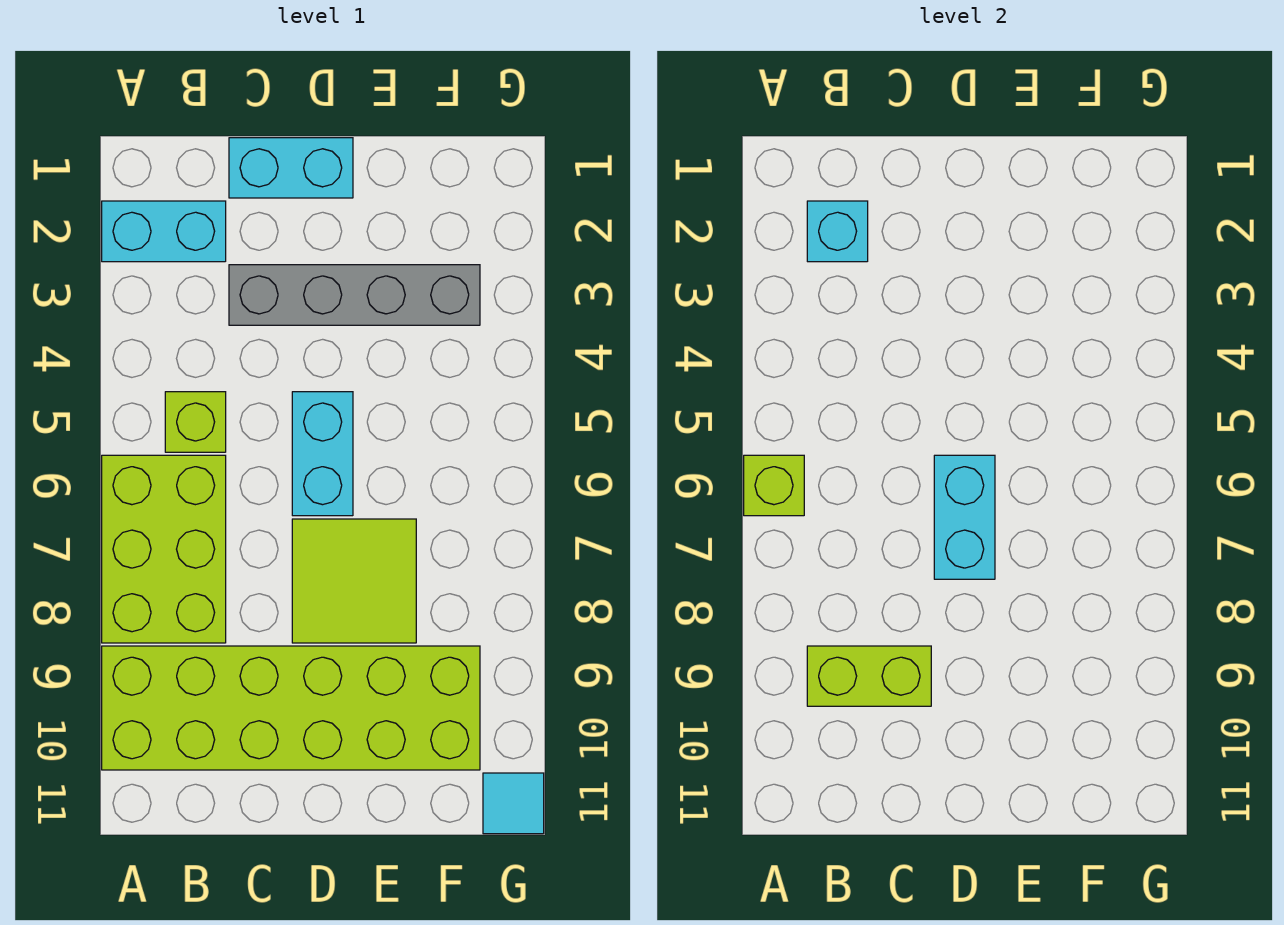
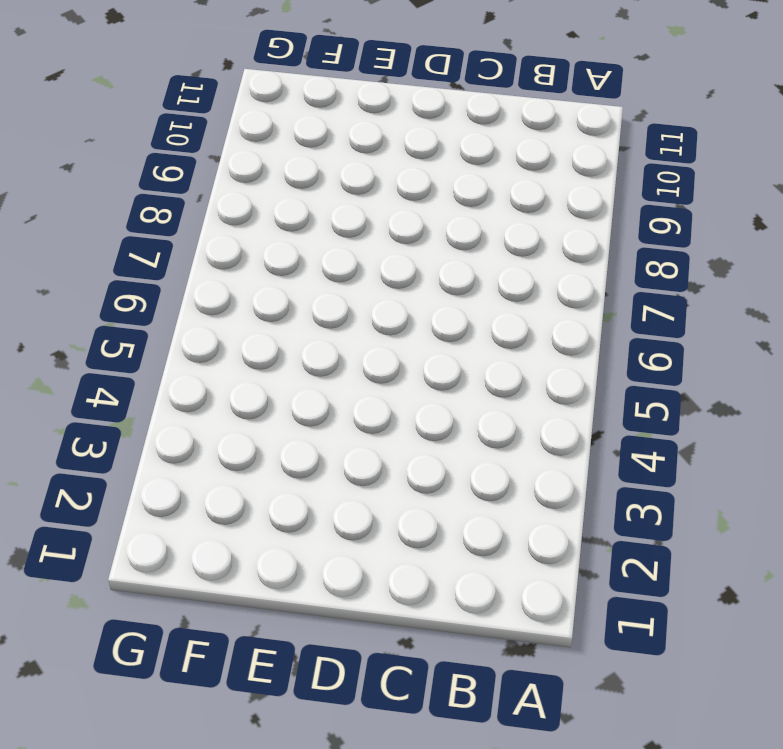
none -> cyan 1x2 brick [102,201,226,262]
none -> lime 2x3 brick [102,455,226,643]
none -> lime 2x6 brick [102,646,480,770]

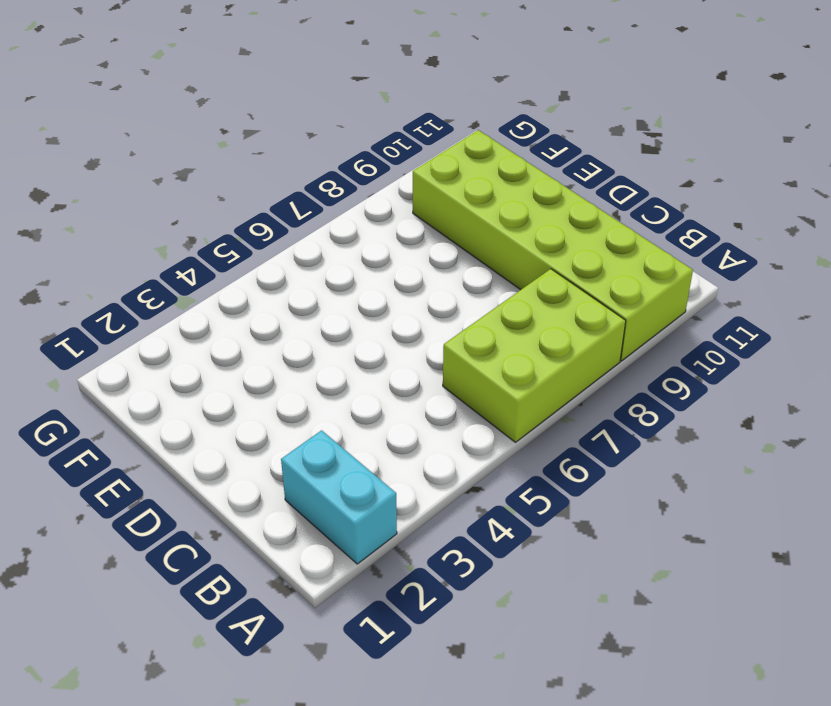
none -> lime 1x1 brick [165,392,226,452]
none -> cyan 1x2 brick [229,138,353,198]
none -> grey 1x4 brick [229,265,480,325]

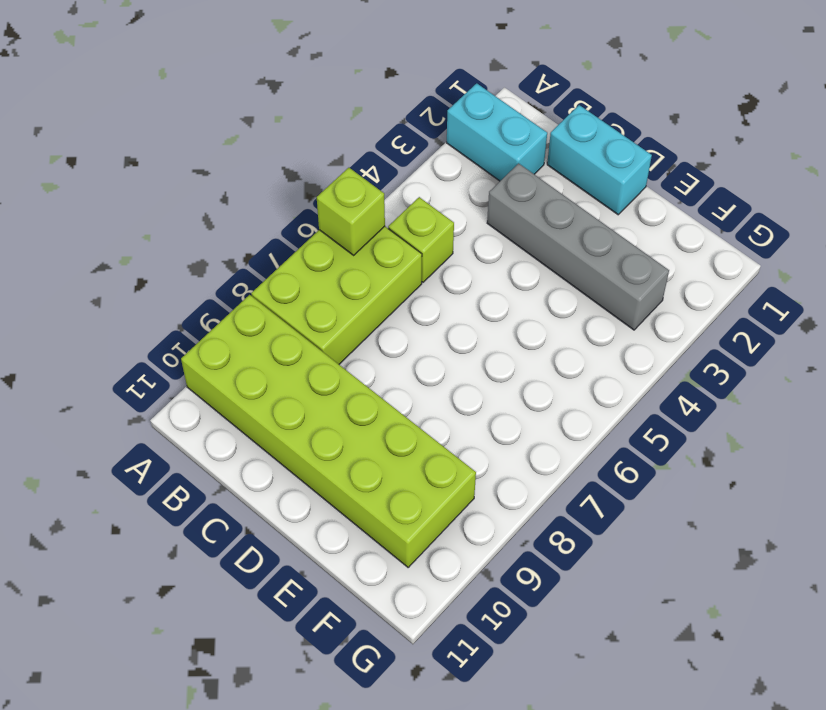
none -> cyan 1x2 brick [292,392,353,516]
none -> lime 2x2 tile [292,519,416,643]
none -> cyan 1x1 tile [483,773,544,834]

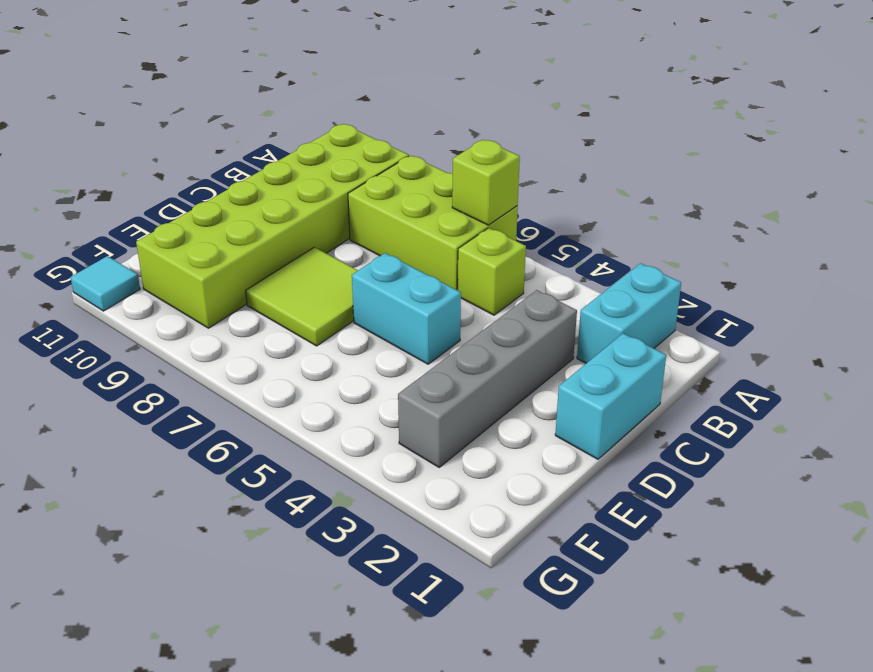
none -> cyan 1x1 brick [807,201,868,262]
none -> lime 1x2 brick [807,646,931,706]
none -> cyan 1x2 brick [934,455,995,579]

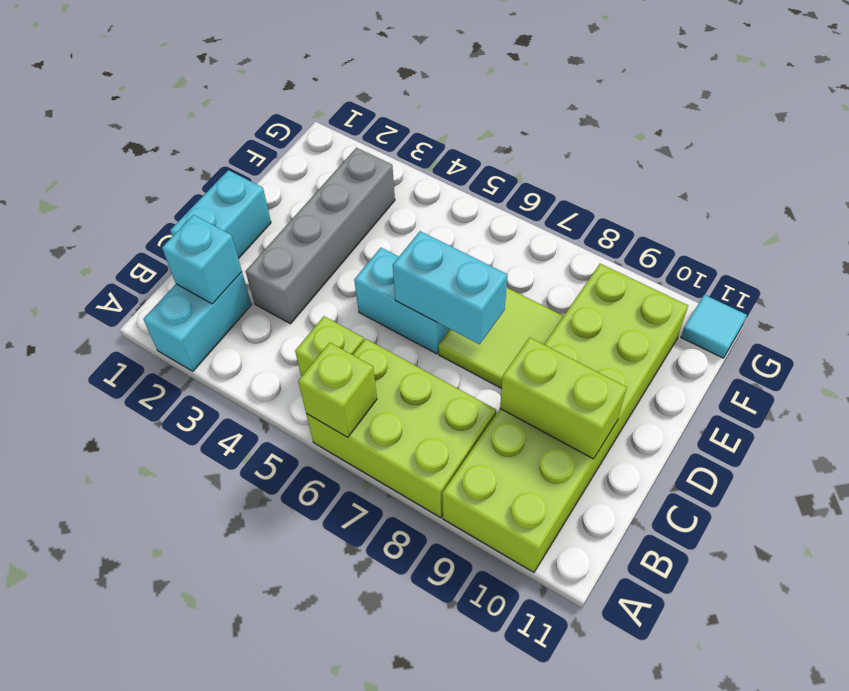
lime 1x2 brick [500,337,627,459] -> lime 1x2 brick turned to [807,646,931,706]

